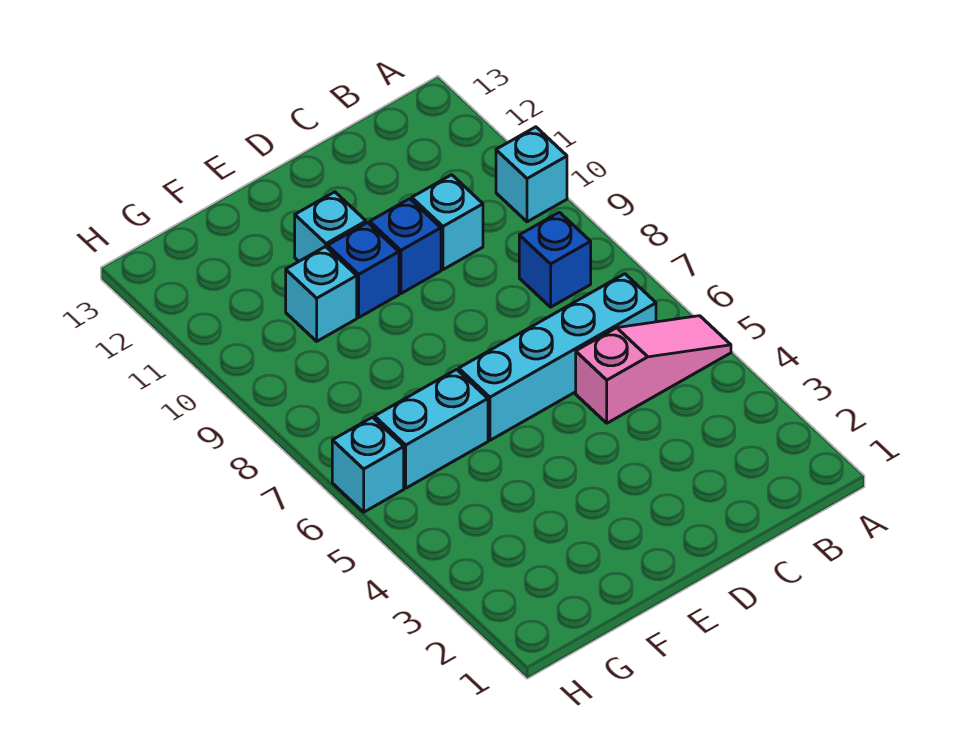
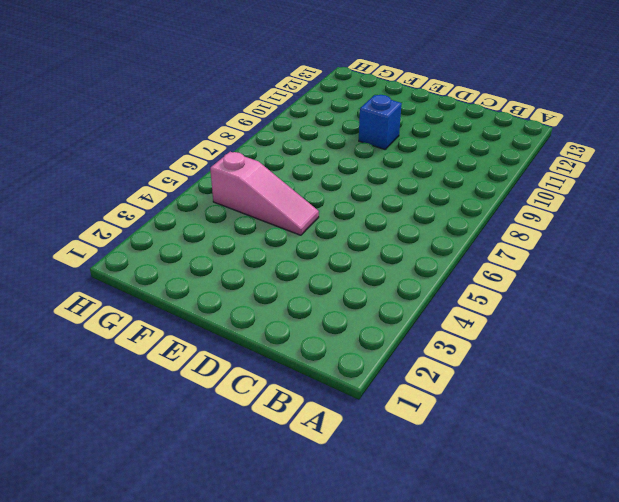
pink 1x3 slope [210,152,319,235] -> pink 1x3 slope moved to [576,316,731,423]
none -> cyan 1x1 brick [496,127,567,222]
none -> cyan 1x4 brick [459,274,656,440]

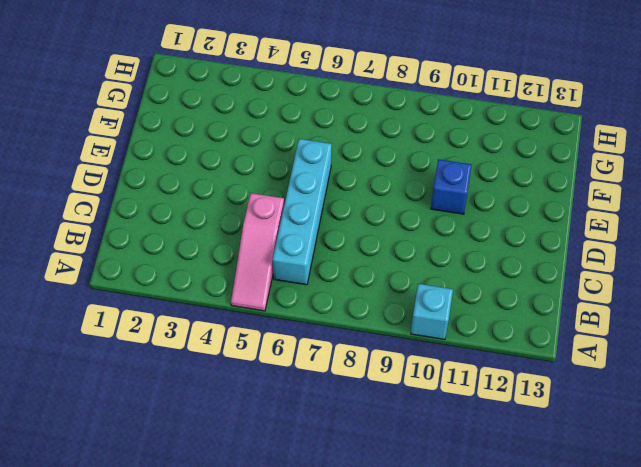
none -> blue 1x1 brick [519,212,591,307]
none -> cyan 1x1 brick [412,175,483,270]

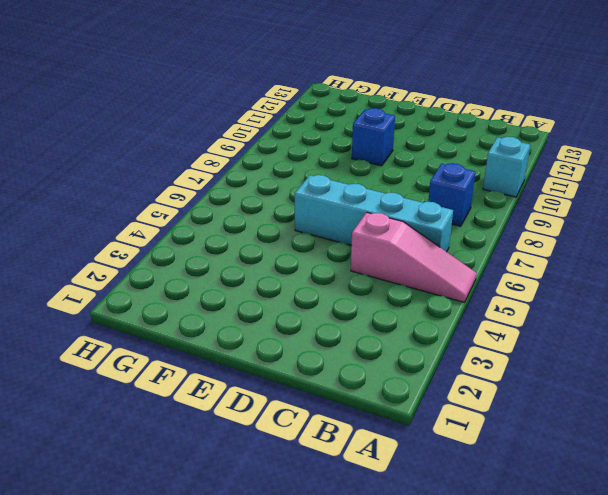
none -> cyan 1x1 brick [412,175,483,270]
none -> blue 1x1 brick [370,199,441,293]

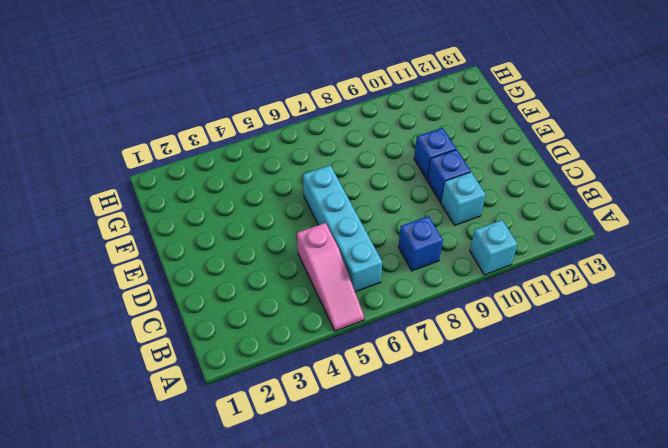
none -> cyan 1x1 brick [295,192,366,261]
none -> cyan 1x2 brick [375,369,488,488]

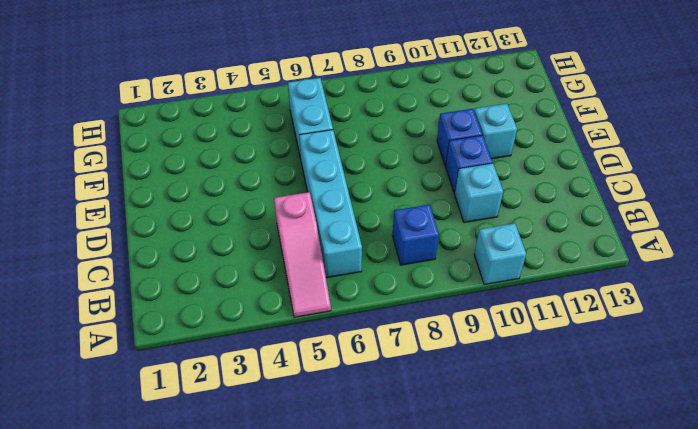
none -> cyan 1x1 brick [286,247,357,341]
none -> cyan 1x1 brick [332,417,404,512]

